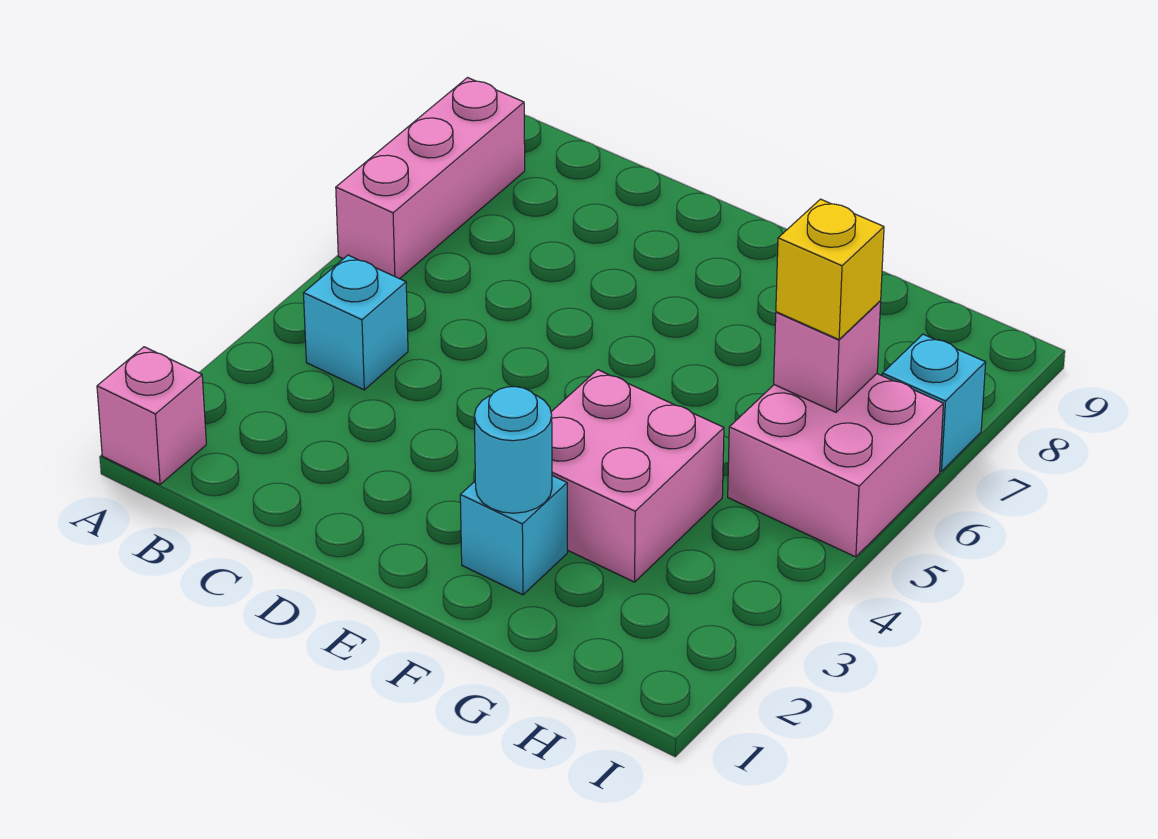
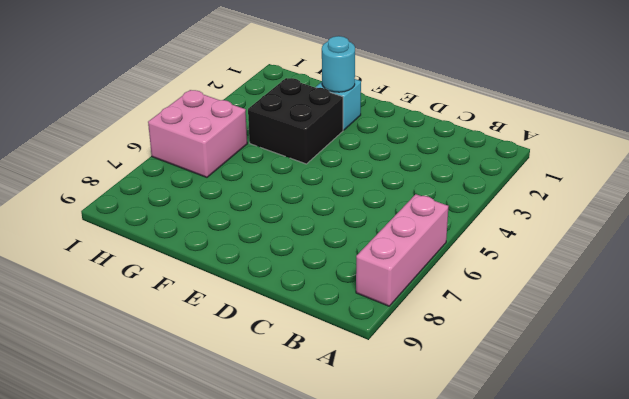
black 2x2 brick [248,78,343,164] -> pink 2x2 brick [551,370,724,582]
none -> pink 1x1 brick [97,347,206,484]
none -> cyan 1x1 brick [303,255,408,390]

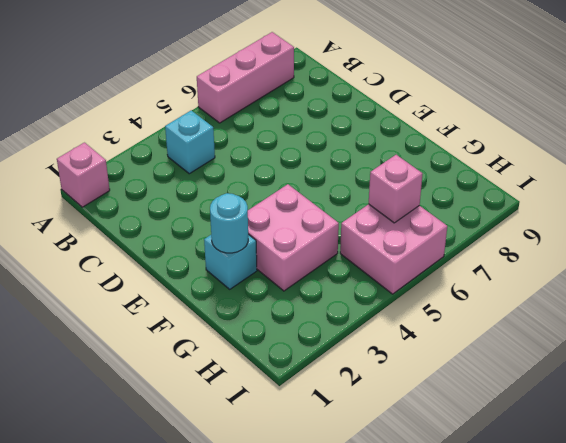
none -> cyan 1x1 brick [882,334,986,472]
none -> yellow 1x1 brick [776,199,884,339]

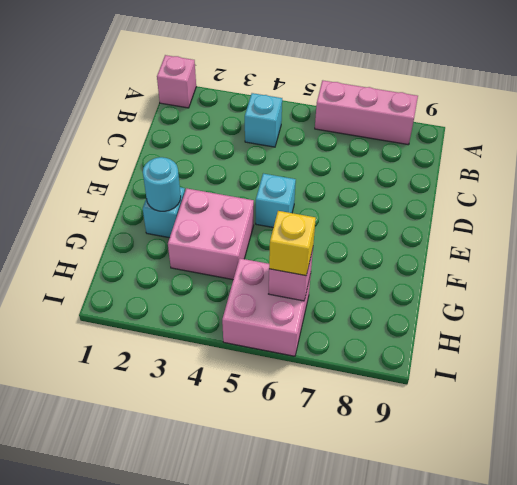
cyan 1x1 brick [256,174,296,227] -> cyan 1x1 brick moved to [882,334,986,472]

